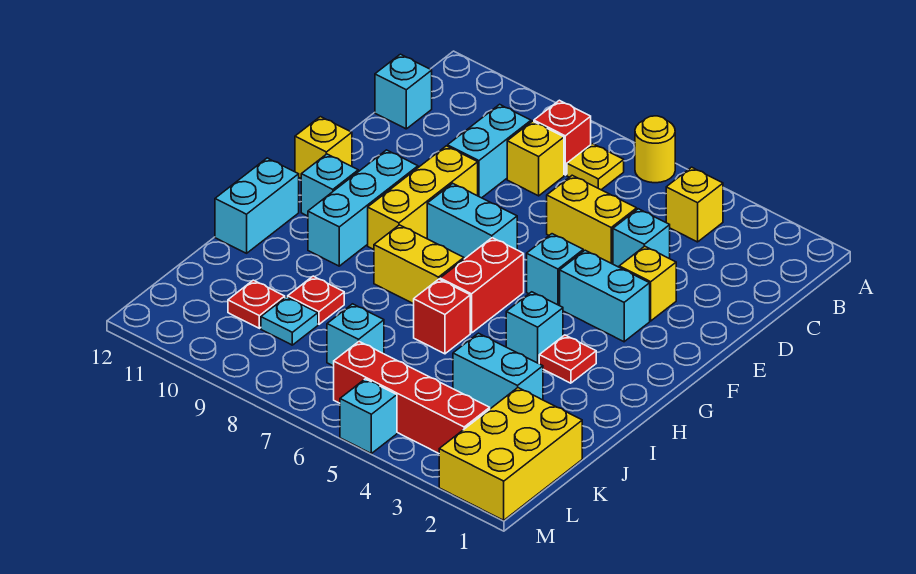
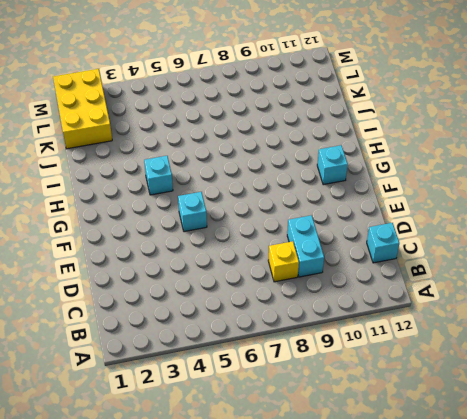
none -> yellow 1x1 round brick [635,116,675,183]
none -> yellow 1x1 brick [666,167,723,242]
none -> yellow 1x1 plate [567,144,624,190]
none -> red 1x1 brick [534,100,591,175]

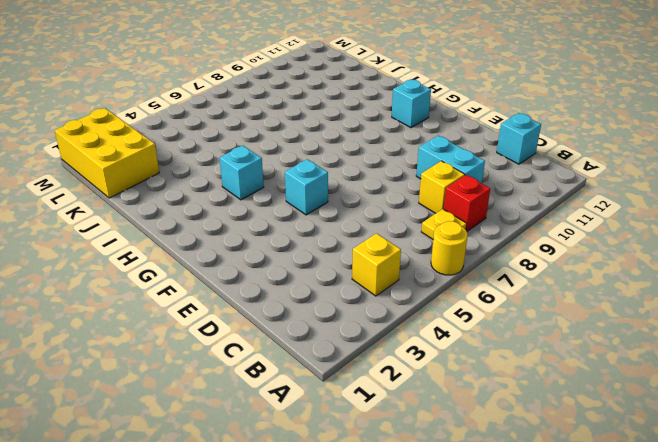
none -> cyan 1x1 brick [613,209,670,267]
none -> yellow 1x2 brick [547,175,637,264]
none -> yellow 1x1 brick [619,246,676,321]
none -> yellow 1x3 brick [368,146,478,249]

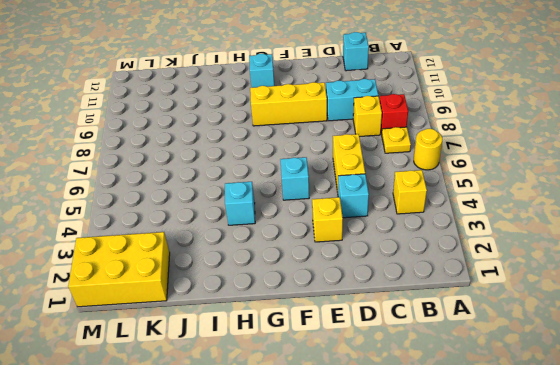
none -> cyan 1x2 brick [560,250,650,342]
none -> cyan 1x2 brick [427,183,517,259]
none -> cyan 1x3 brick [308,150,418,266]
none -> yellow 1x1 brick [295,117,352,178]

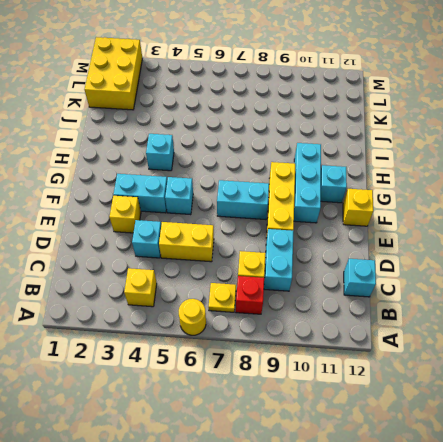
none -> red 1x2 brick [440,238,524,333]
none -> red 1x1 plate [539,335,596,383]
none -> yellow 1x2 brick [374,225,464,304]
none -> cyan 1x2 brick [215,158,299,253]

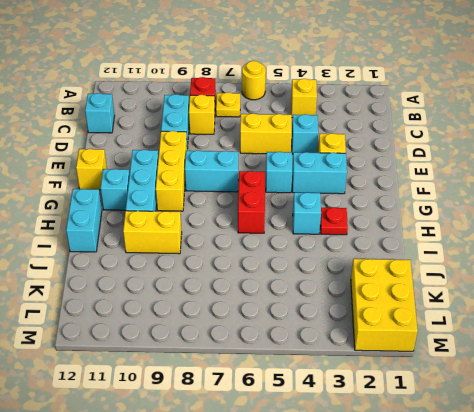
yellow 1x2 brick [123,211,182,254] -> yellow 1x2 brick moved to [374,225,464,304]
none -> red 1x1 brick [414,279,470,354]
none -> cyan 1x2 brick [453,333,543,409]
none -> red 1x1 plate [288,276,344,324]
none -> cyan 1x1 brick [327,304,384,366]

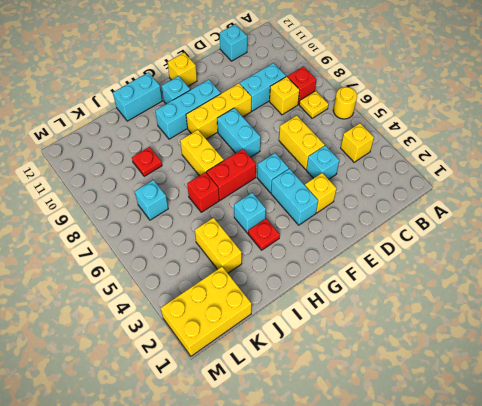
yellow 1x2 brick [195,218,242,273] -> cyan 1x2 brick [453,333,543,409]
none -> cyan 1x1 plate [261,297,318,345]
none -> red 1x1 plate [228,280,285,328]
none -> red 1x4 brick [334,342,490,453]
none -> cyan 1x1 brick [340,379,397,453]

